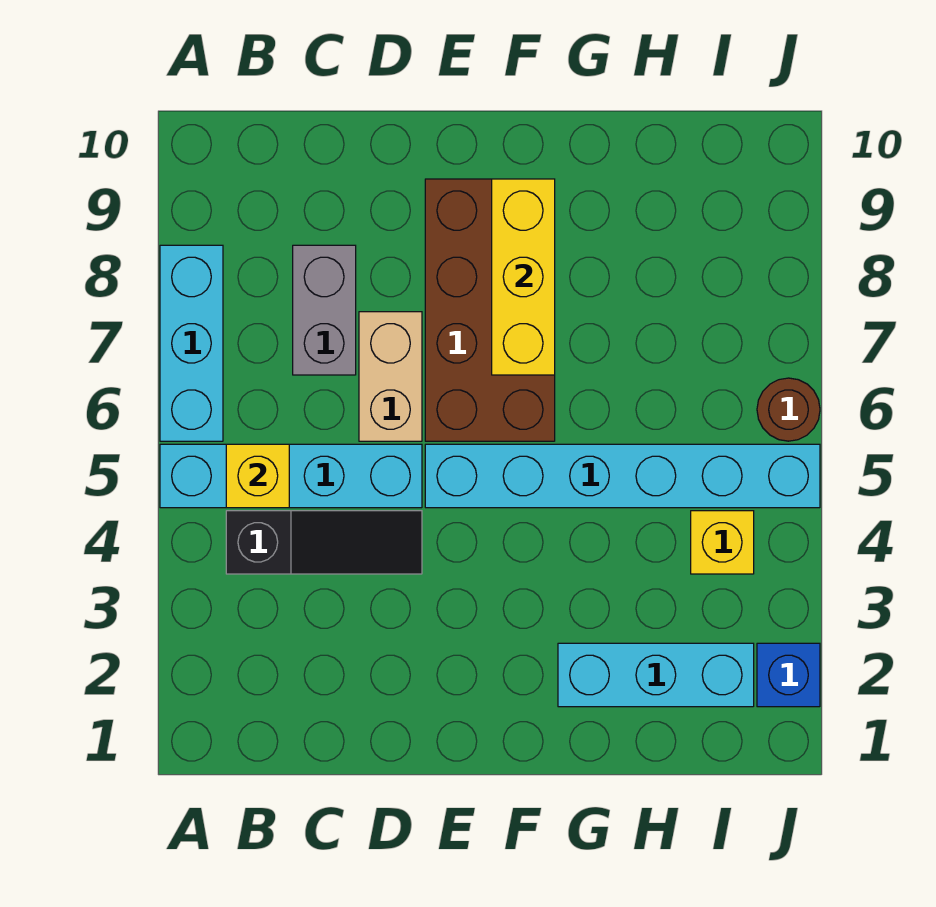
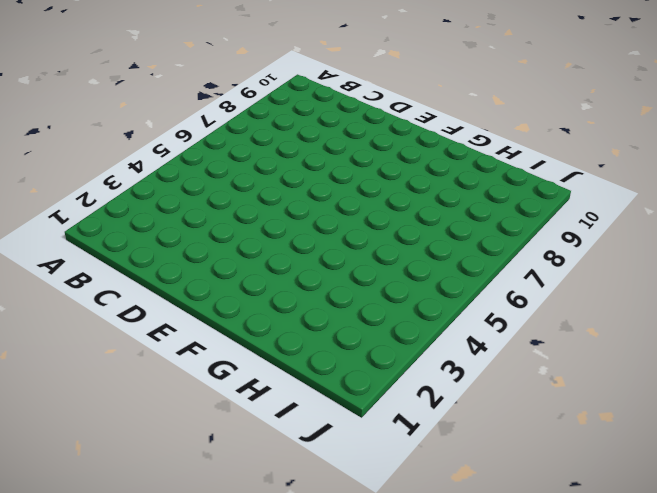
none -> cyan 1x4 brick [160,444,422,508]
none -> cyan 1x3 brick [160,245,223,441]
none -> black 1x3 slope [226,511,422,574]

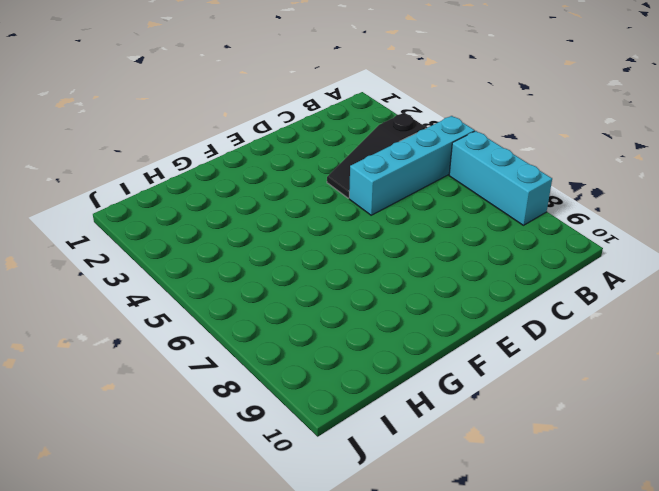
none -> grey 1x2 brick [293,245,356,375]
none -> tan 1x2 brick [359,312,422,441]
none -> cyan 1x6 brick [425,444,820,508]

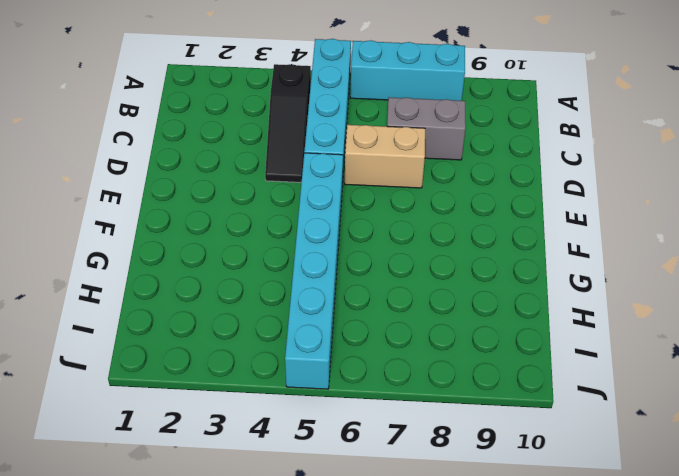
none -> brown 2x4 brick [425,179,555,441]
none -> cyan 1x3 brick [558,643,754,707]
none -> yellow 1x1 brick [691,511,754,574]

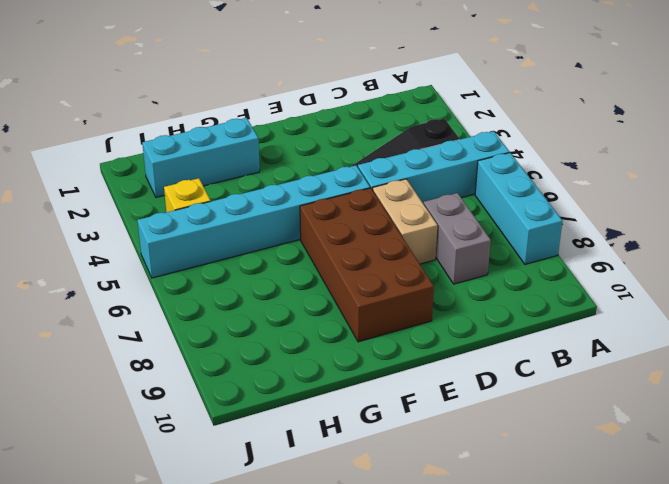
none -> blue 1x1 brick [757,643,820,707]
none -> brown 1x1 round brick [757,378,820,441]
none -> yellow 1x1 brick [226,444,289,508]

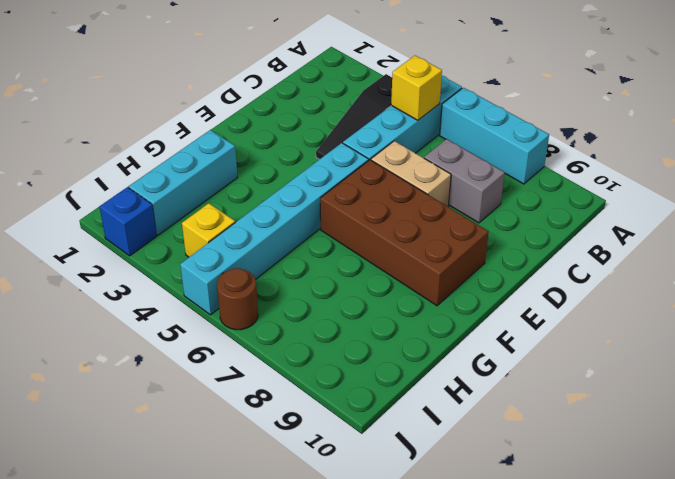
none -> yellow 1x3 brick [492,179,555,375]

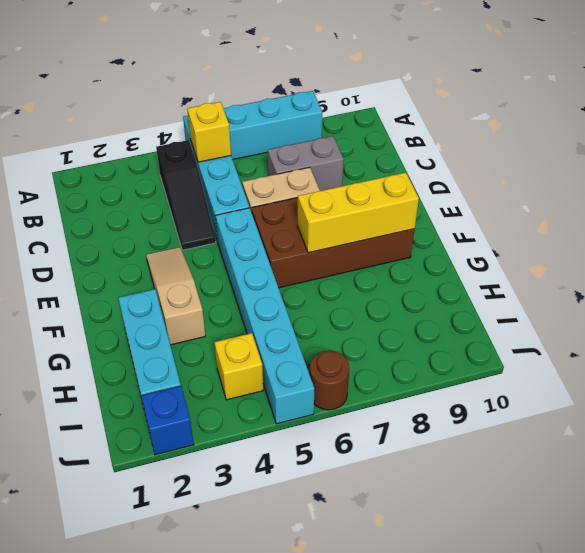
tan 1x3 slope [146,247,206,345] -> none

